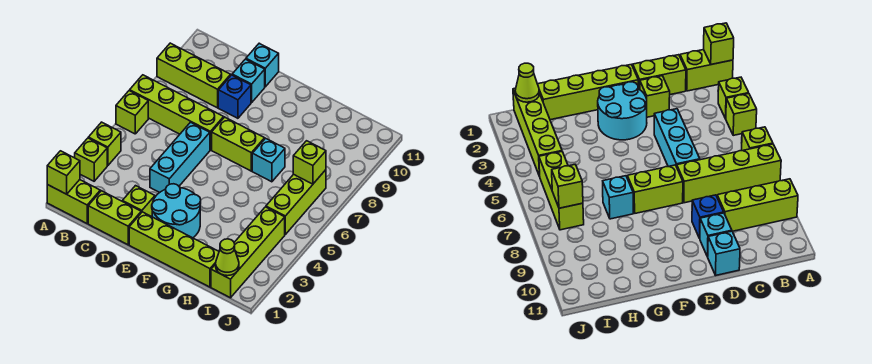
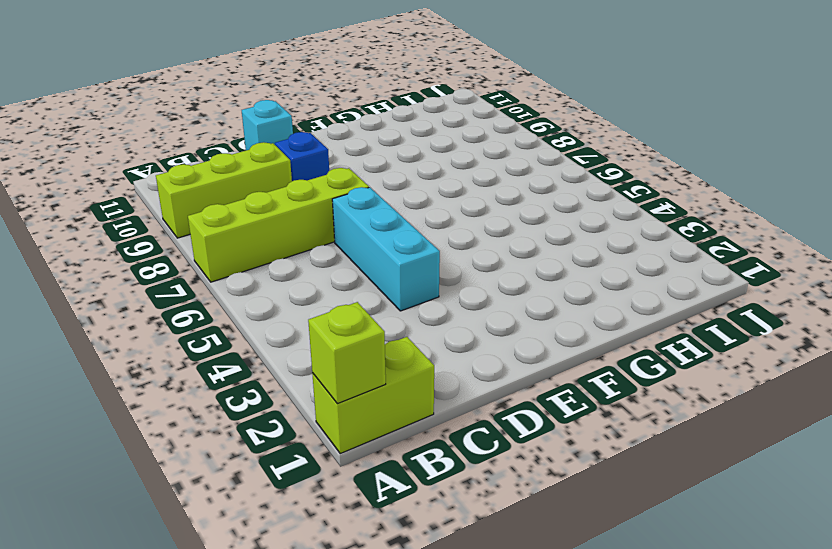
none -> lime 1x1 brick [75,138,107,181]
none -> lime 1x1 brick [88,122,121,166]
none -> lime 1x1 brick [116,91,148,134]

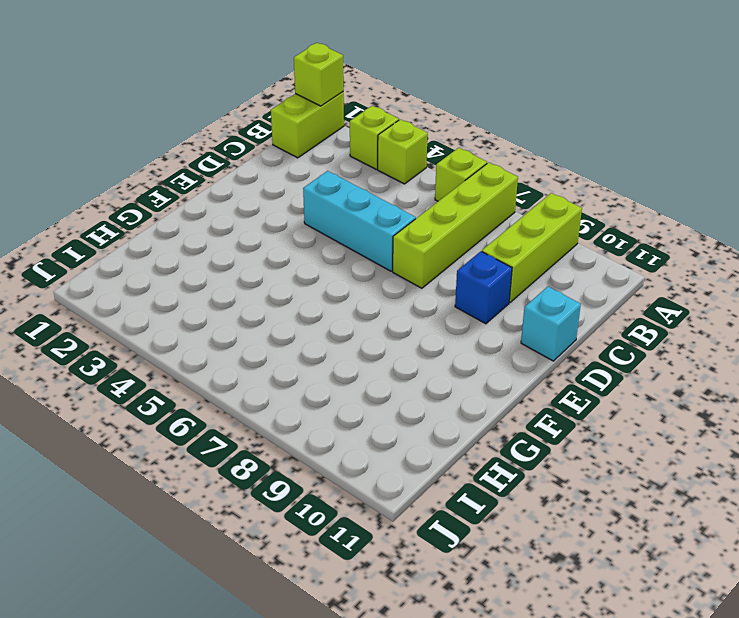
none -> lime 1x2 brick [88,191,141,245]
none -> lime 1x1 brick [122,186,155,217]
none -> cyan 1x1 brick [232,59,265,103]

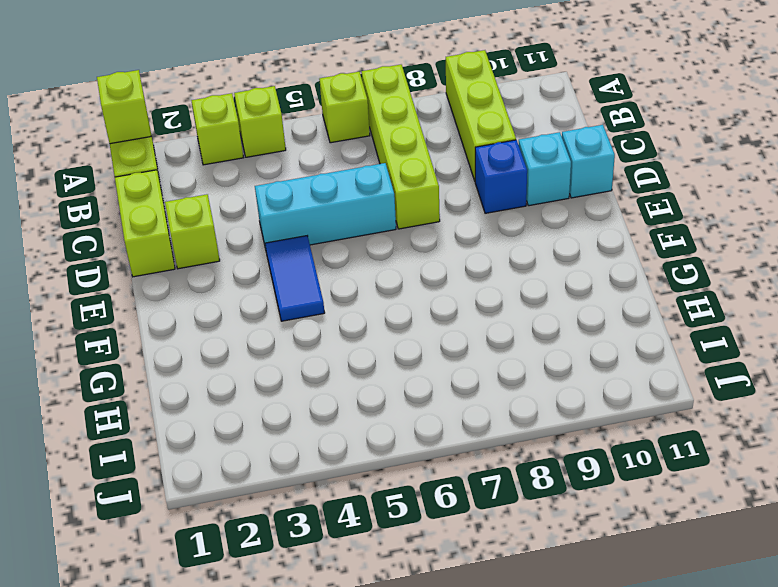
blue 1x2 tile [265,236,325,321] -> none
none -> lime 1x4 brick [129,212,219,287]
none -> cyan 2x2 round brick [152,184,201,238]
none -> lime 1x2 brick [212,117,265,171]

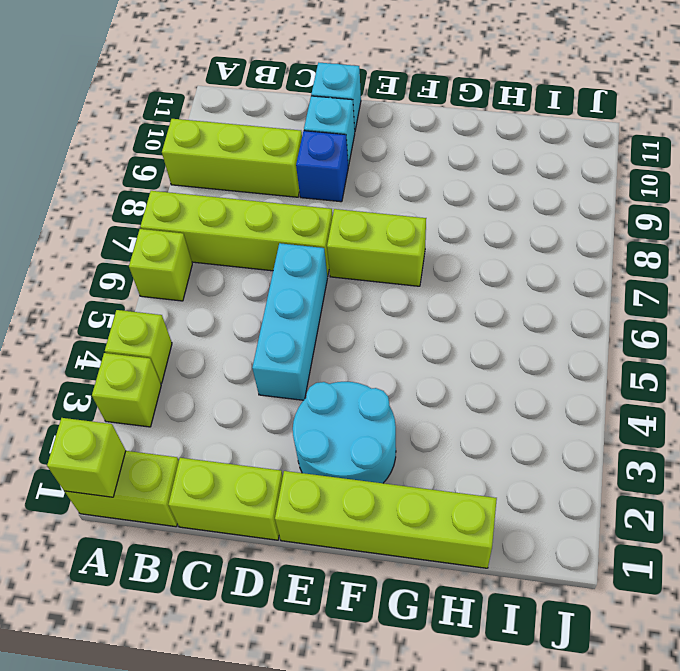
none -> lime 1x1 brick [122,186,155,217]
none -> cyan 1x1 brick [252,138,285,182]
none -> lime 1x4 brick [211,207,285,298]

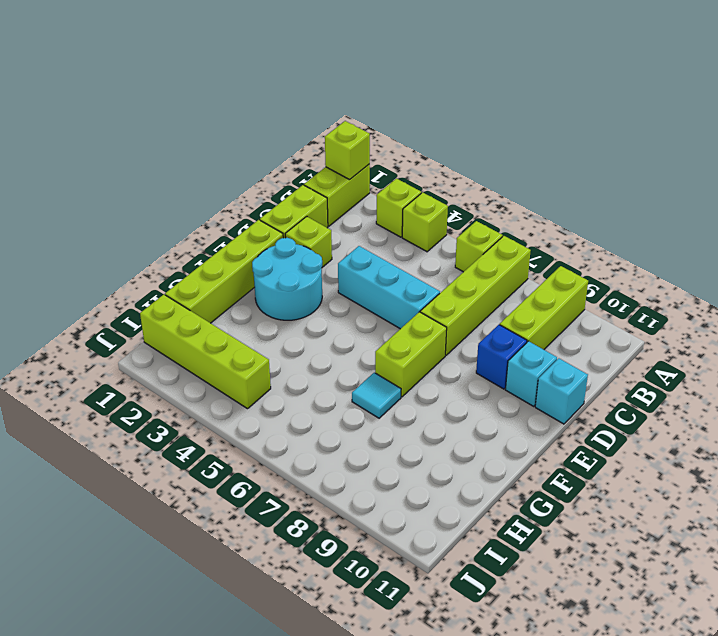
cyan 1x1 tile [352,373,401,418] -> cyan 1x1 brick [252,138,285,182]
none -> lime 1x3 brick [266,170,326,234]
none -> lime 1x1 cone [216,239,239,276]
none -> lime 1x1 brick [293,141,326,184]

